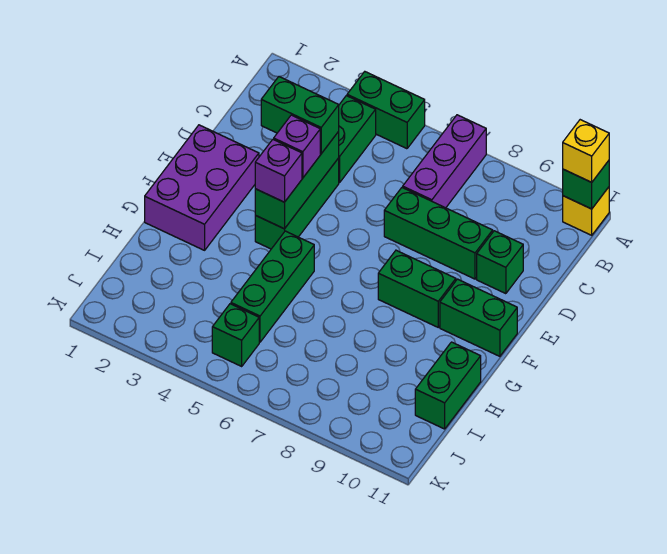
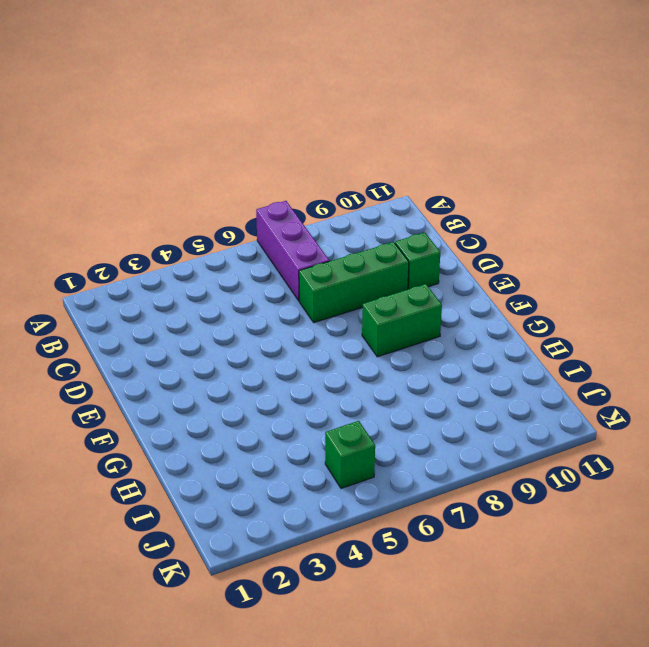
none -> green 1x2 brick [347,72,425,149]
none -> yellow 1x1 brick [563,187,609,235]
none -> green 1x2 brick [338,96,376,183]

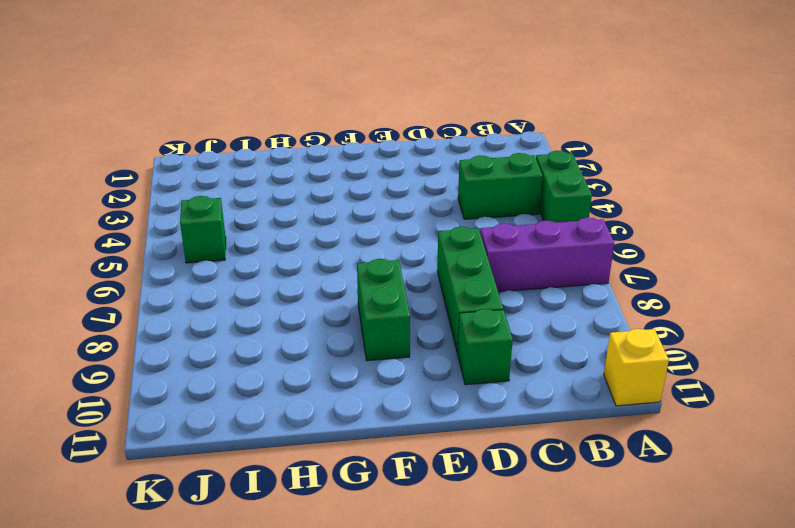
none -> green 1x3 brick [255,158,339,249]
none -> purple 2x3 brick [145,125,259,250]
none -> green 1x2 brick [440,279,517,356]

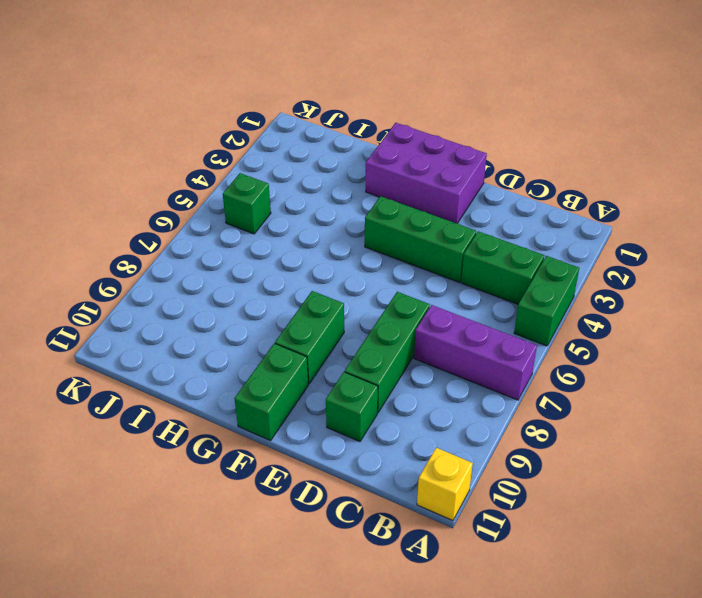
none -> green 1x3 brick [231,231,314,342]
none -> green 1x2 brick [415,342,481,429]
none -> green 1x1 brick [563,161,609,209]

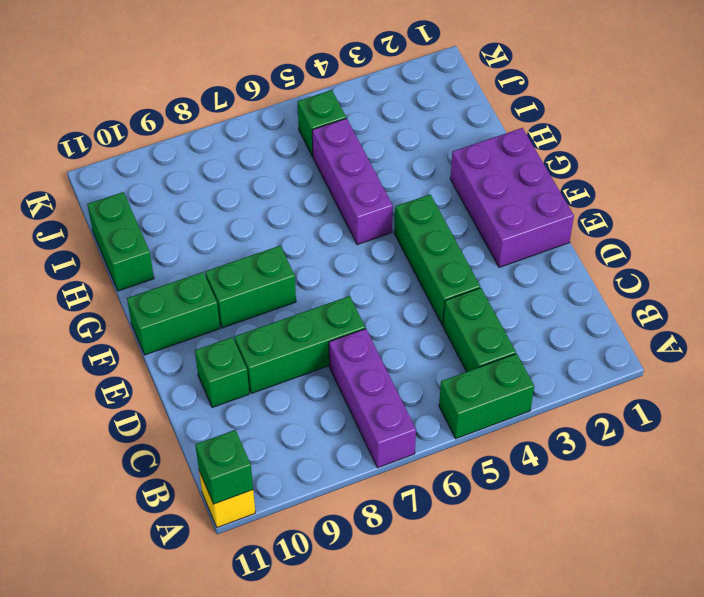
purple 1x3 brick [312,118,393,245] -> green 1x3 brick [231,231,314,342]
none -> green 1x3 brick [255,132,339,229]
none -> yellow 1x1 brick [563,120,609,182]
none -> green 1x2 brick [261,77,339,154]

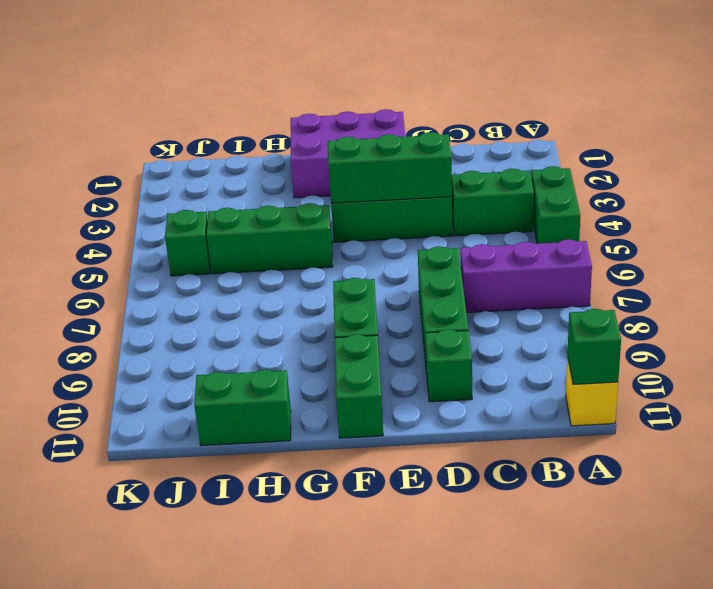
none -> yellow 1x1 brick [563,120,609,182]
none -> green 1x2 brick [261,77,339,154]
none -> purple 1x1 brick [274,115,320,178]

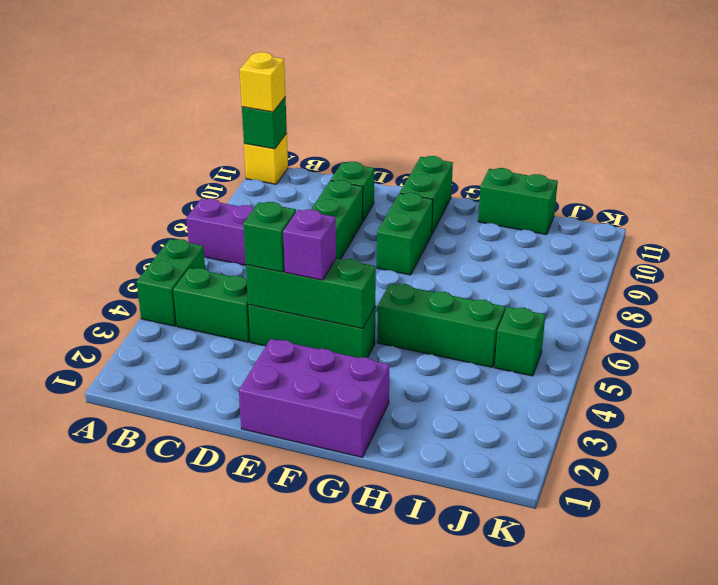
green 1x1 brick [243,202,296,272] -> green 1x2 brick [261,77,339,154]
none -> purple 1x1 brick [255,139,302,202]

